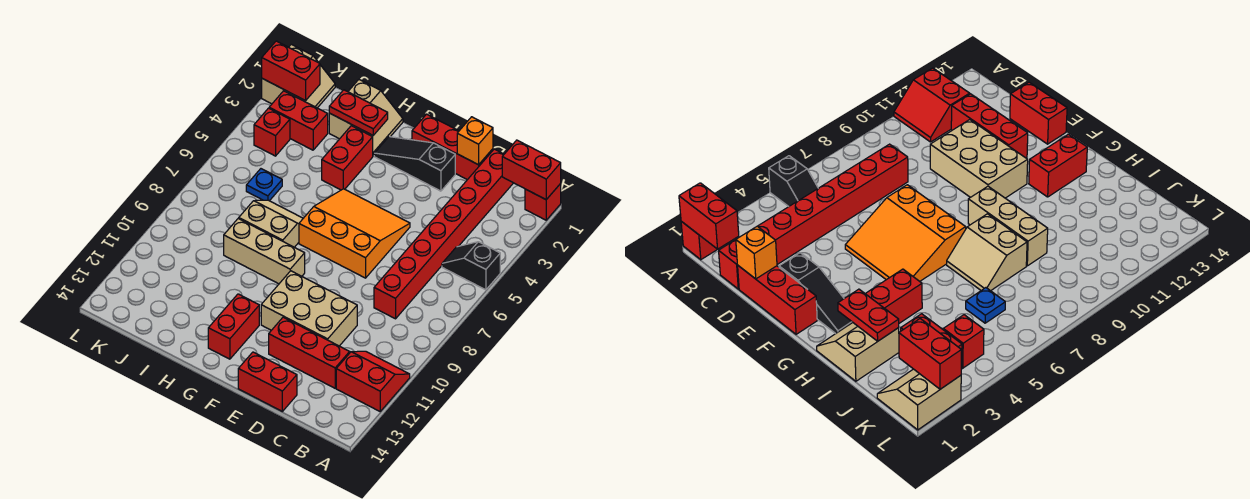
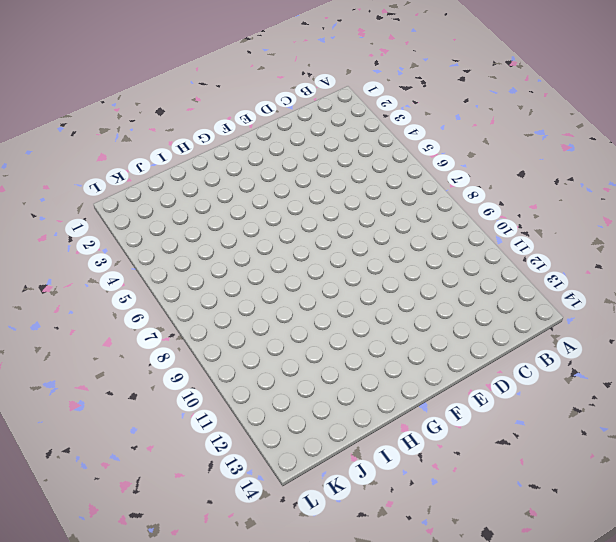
none -> red 1x1 brick [525,184,561,220]
none -> black 1x2 slope [442,242,500,290]
none -> red 2x2 slope [336,351,410,411]

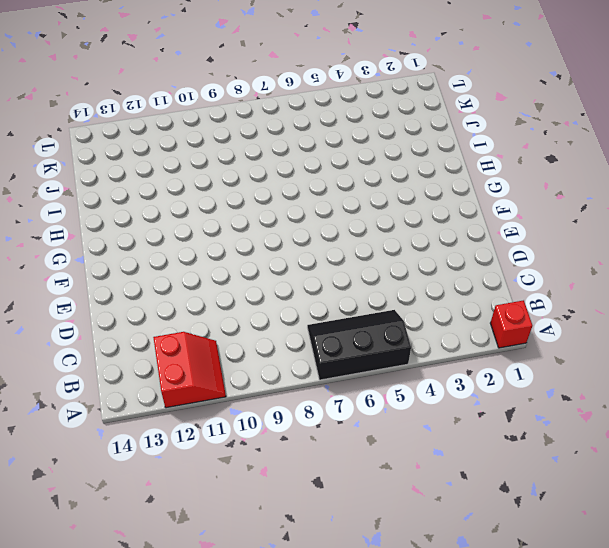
black 2x3 slope [307,310,411,380] -> black 1x2 slope [442,242,500,290]
none -> red 1x8 brick [374,149,513,319]
none -> red 1x3 brick [269,317,350,388]
none -> red 1x3 brick [412,114,493,180]

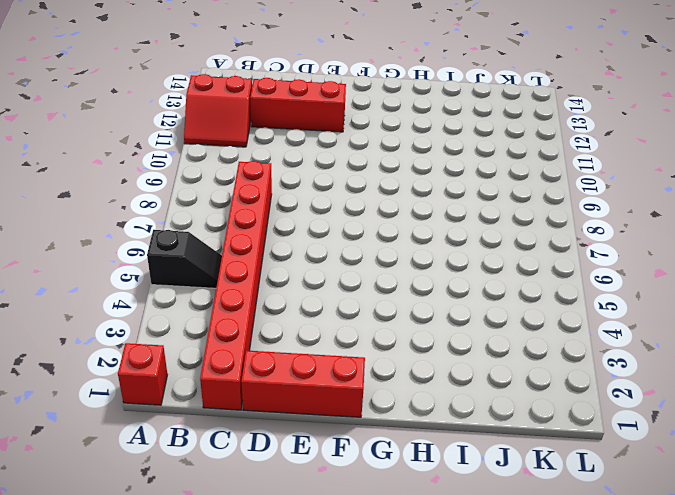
none -> tan 2x3 brick [261,271,357,346]
none -> red 1x2 brick [238,352,297,411]
none -> black 1x3 slope [374,137,455,191]

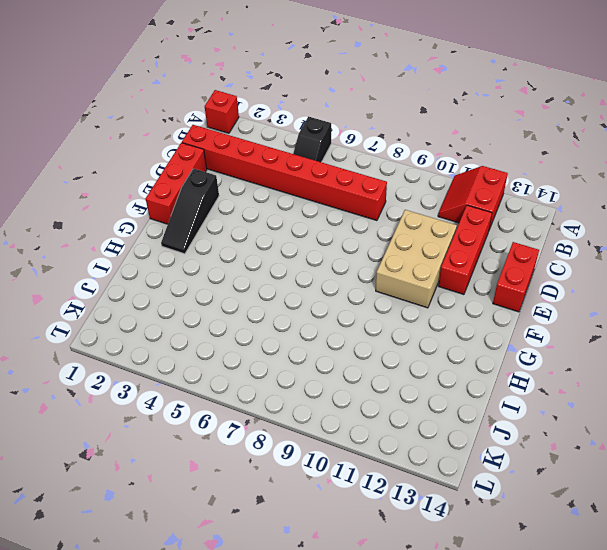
none -> orange 3x3 slope [299,189,410,278]
none -> tan 1x3 brick [224,218,305,284]
none -> red 1x2 brick [208,294,259,359]

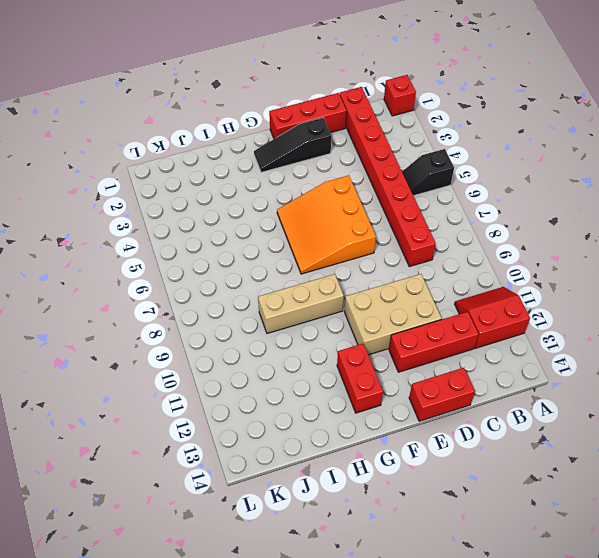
orange 3x3 slope [277,175,376,274] -> orange 3x3 slope turned to [299,189,410,278]
none -> tan 2x2 slope [329,80,403,156]
none -> red 1x2 brick [322,126,373,190]
none -> tan 2x2 slope [239,200,303,247]

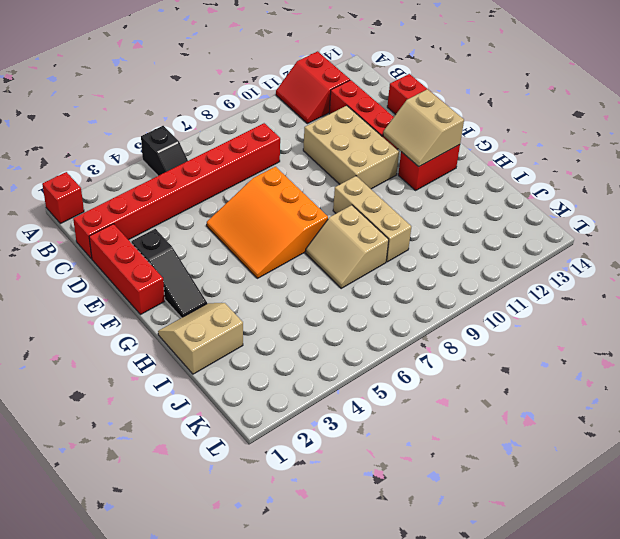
tan 2x2 slope [383,89,464,167] -> tan 2x2 slope turned to [262,44,335,108]
none -> red 1x2 brick [322,126,373,190]
none -> red 1x2 brick [269,91,328,150]
none -> blue 1x1 plate [246,169,282,201]

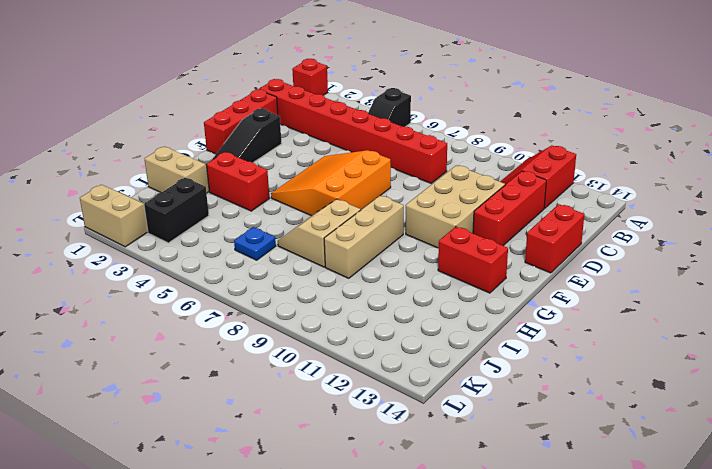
black 1x2 brick [144,178,209,243] -> red 1x2 brick [269,91,328,150]
none -> red 1x1 brick [254,108,290,156]
none -> red 1x2 brick [502,140,561,200]
none -> orange 1x1 brick [457,117,493,165]

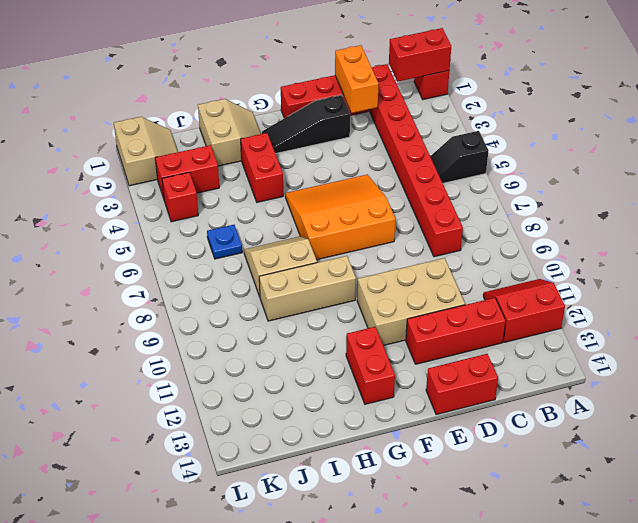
orange 1x2 brick [335,45,379,113] -> orange 1x1 brick [457,117,493,165]
none -> red 1x2 plate [329,90,388,135]
none -> red 1x2 brick [262,41,320,100]

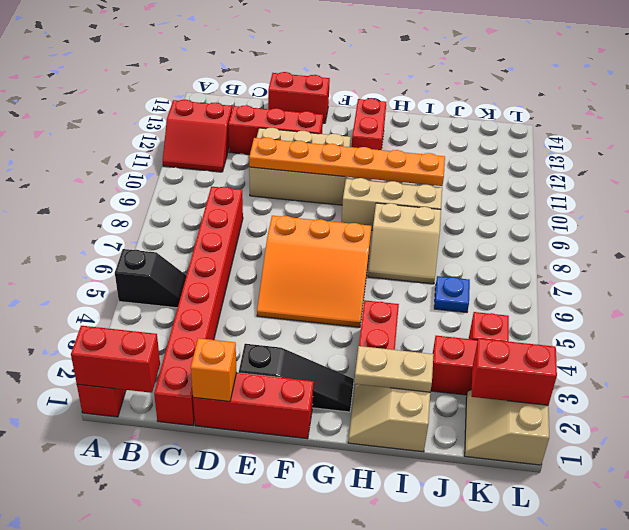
orange 1x6 plate [249,138,445,186] -> none
tan 1x2 plate [354,346,434,392] -> red 1x2 plate [329,90,388,135]

